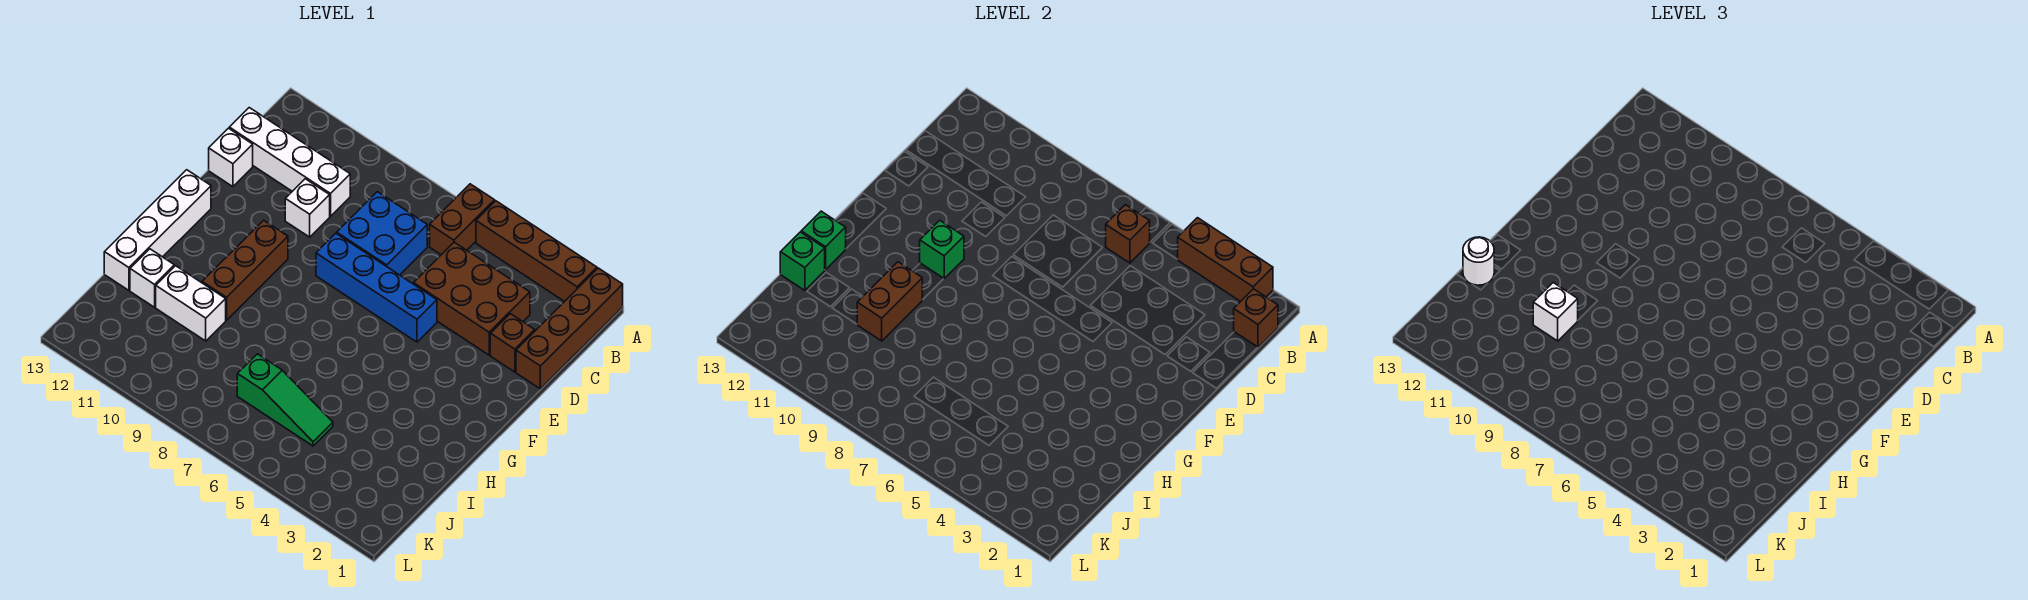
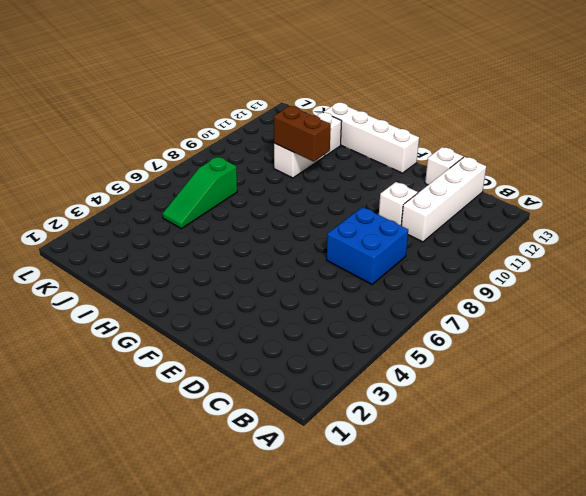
none -> brown 1x4 brick [516,268,623,389]
none -> brown 1x4 brick [476,201,597,302]
none -> brown 1x2 brick [430,184,495,255]

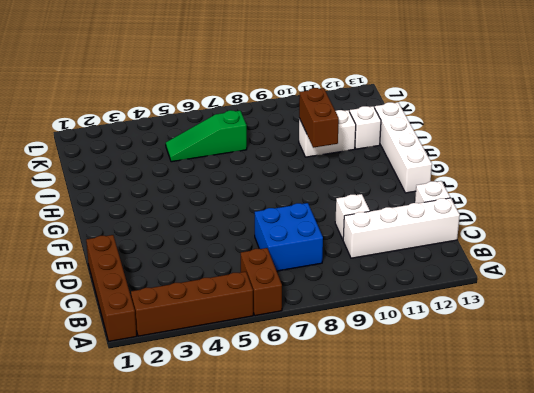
none -> brown 2x3 brick [414,242,530,355]
none -> brown 1x1 brick [490,314,535,372]
none -> blue 1x4 brick [316,233,437,342]

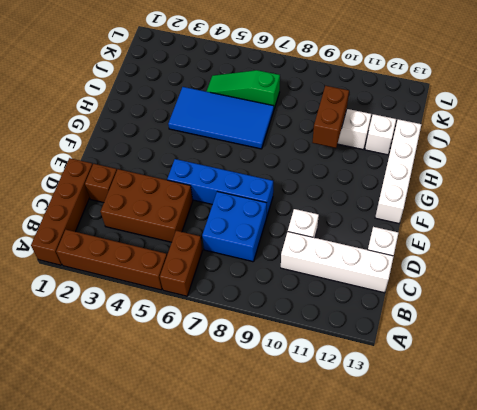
blue 2x4 tile [168,87,274,149] -> none
none -> brown 1x3 brick [202,220,288,320]
none -> brown 1x3 brick [1177,218,1273,302]
none -> brown 1x1 brick [1234,289,1278,347]

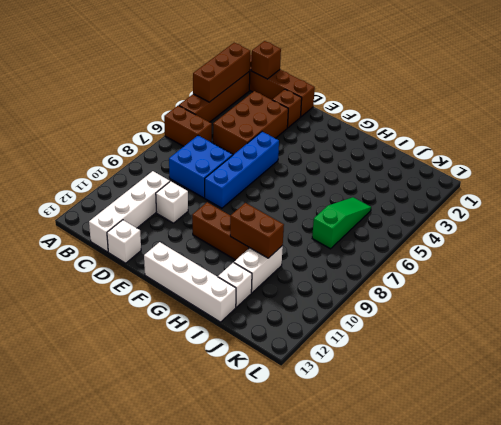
none -> brown 1x1 brick [1106,205,1150,263]
none -> green 1x1 brick [920,220,964,279]
none -> green 1x1 brick [801,211,846,270]

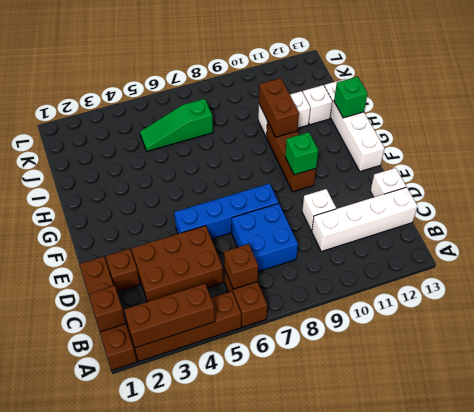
none -> green 1x1 brick [780,232,825,290]
none -> white 1x1 brick [1533,283,1578,341]
none -> white 1x1 round brick [1463,237,1494,285]

